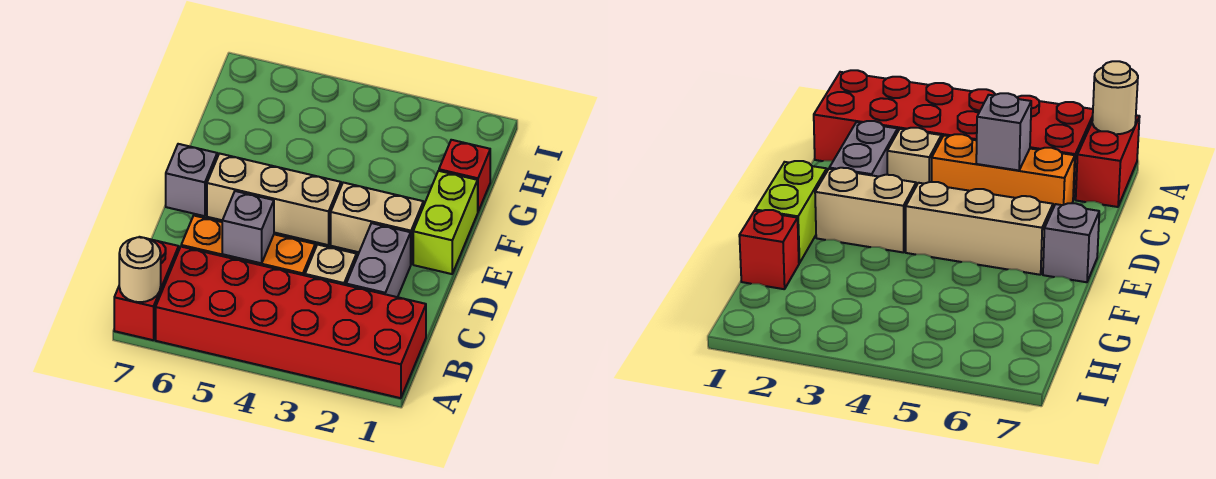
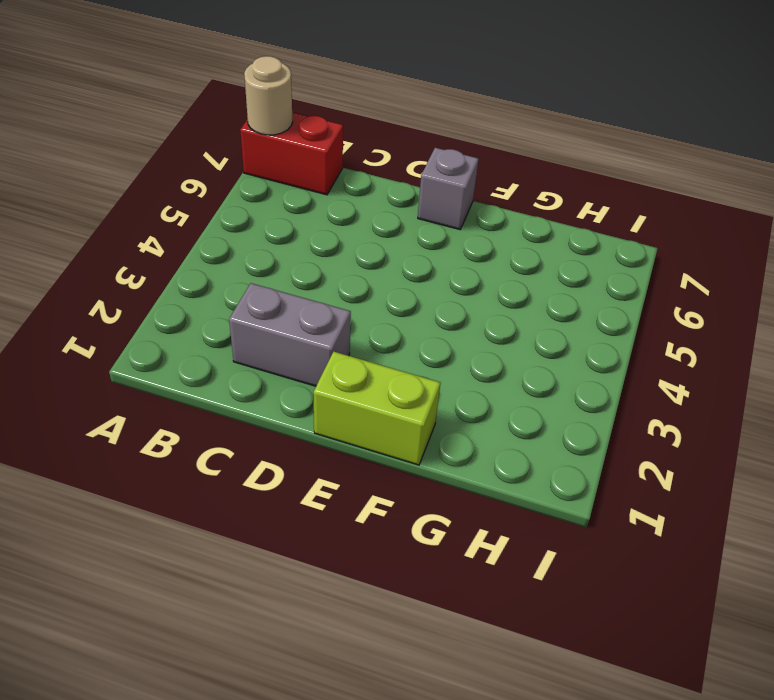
none -> red 2x6 brick [156,247,426,398]
none -> tan 1x1 brick [305,244,356,285]
none -> orange 1x3 brick [181,216,315,275]

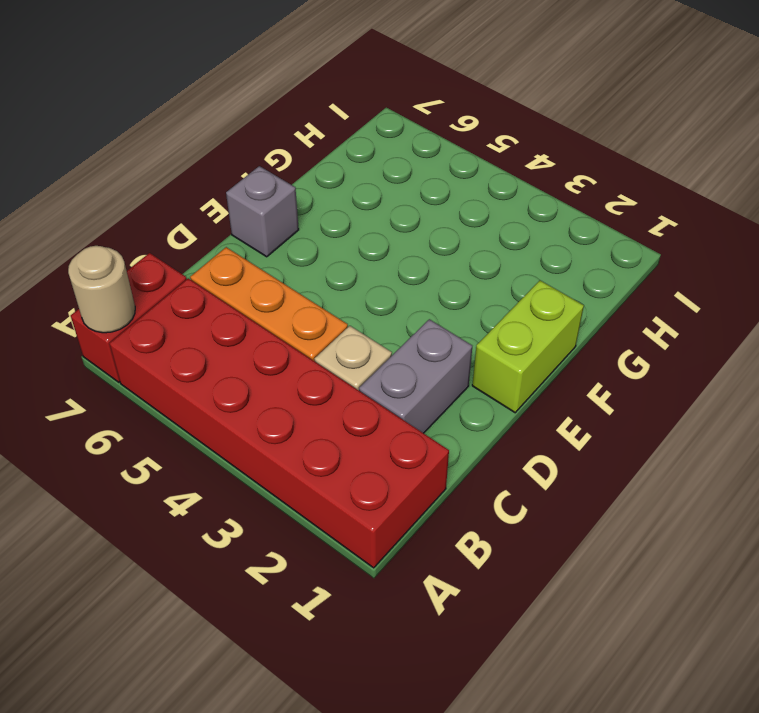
none -> tan 1x2 brick [331,183,423,264]
none -> tan 1x3 brick [207,153,341,245]
none -> red 1x1 brick [439,140,490,211]

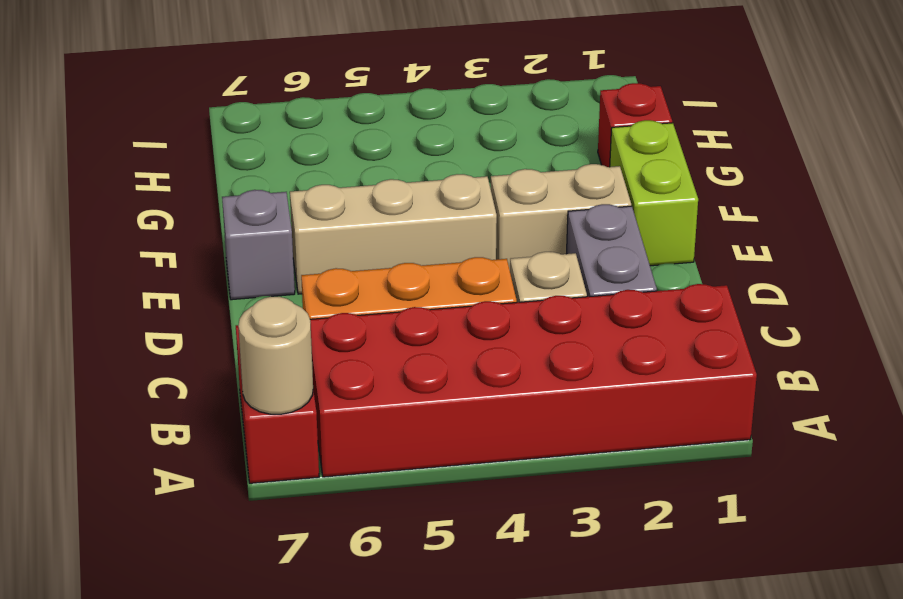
none -> grey 1x1 brick [222,191,274,263]

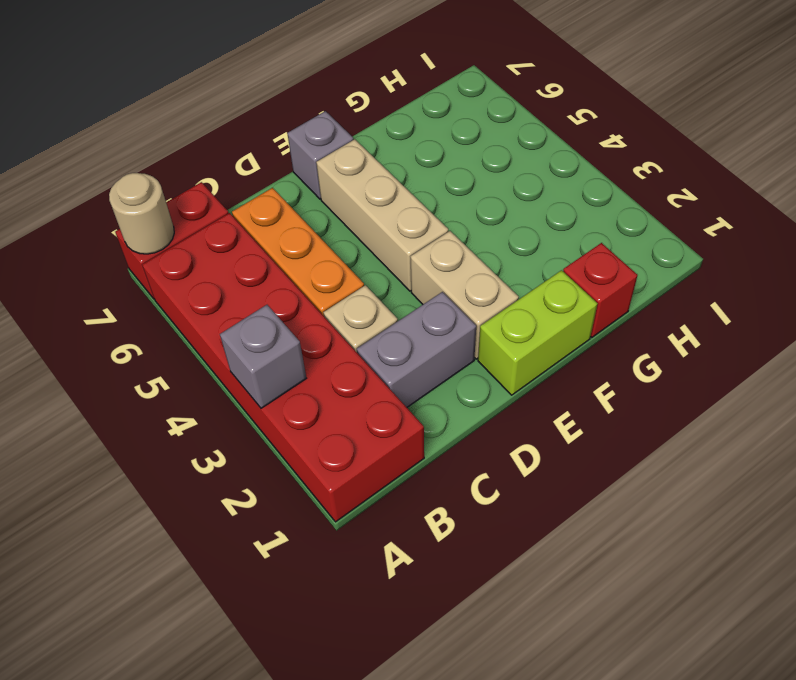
grey 1x1 brick [220,305,306,408] -> grey 1x1 brick moved to [222,191,274,263]

